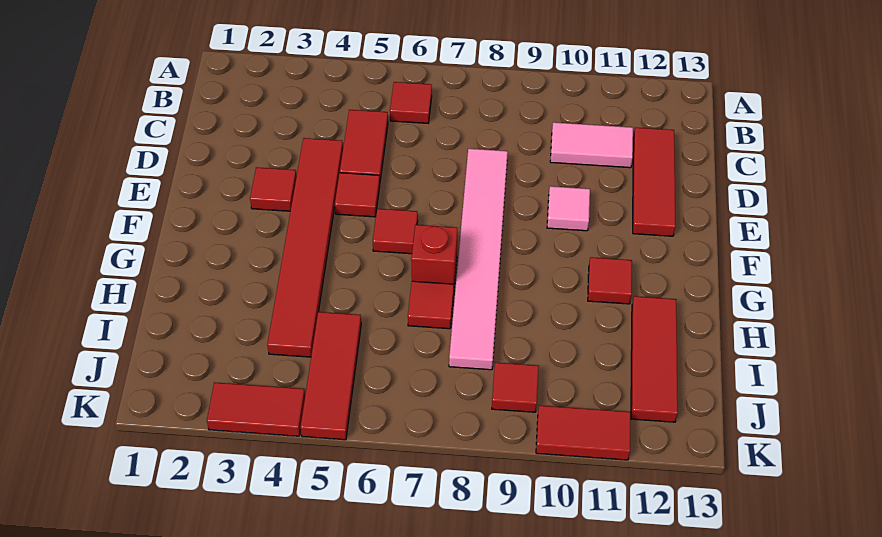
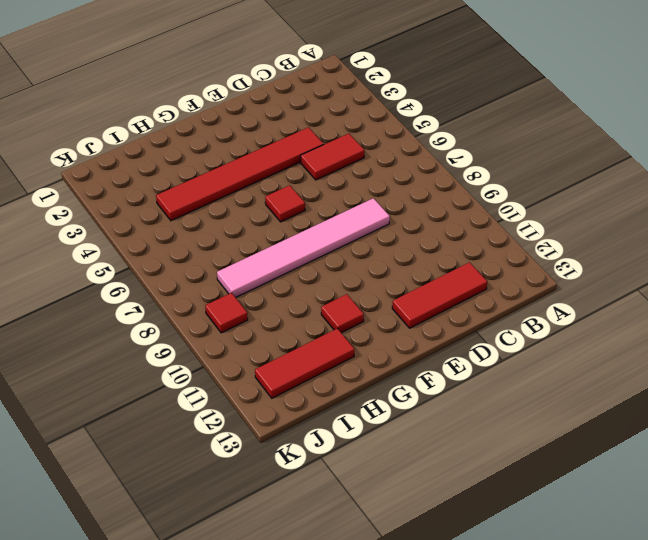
none -> red 1x1 tile [390,82,432,123]
none -> pink 1x2 tile [550,122,633,168]
none -> red 1x1 tile [250,167,297,211]

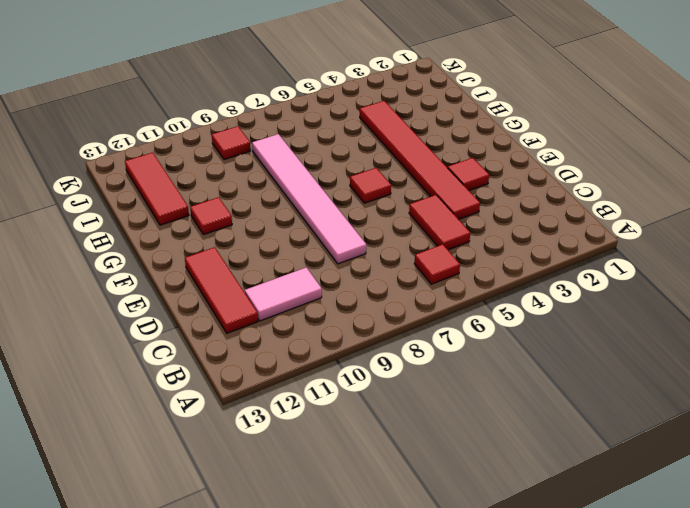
none -> red 1x1 tile [335,173,380,217]
none -> pink 1x1 tile [547,186,590,231]
none -> red 1x1 brick [411,225,457,284]

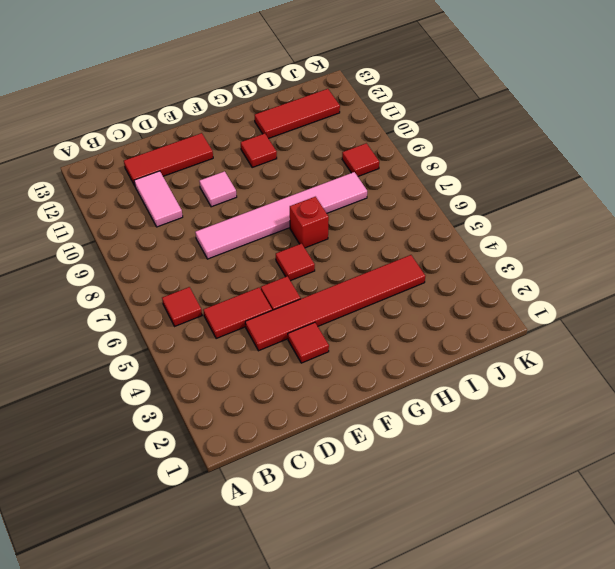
none -> red 1x1 tile [408,281,454,329]
none -> red 1x3 tile [300,312,361,440]
none -> red 1x2 tile [207,382,305,436]

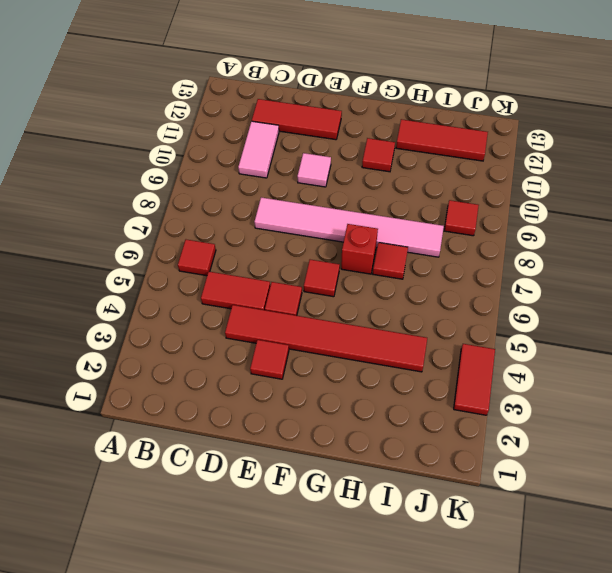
none -> red 1x3 tile [300,312,361,440]
none -> red 1x2 tile [536,405,631,460]

